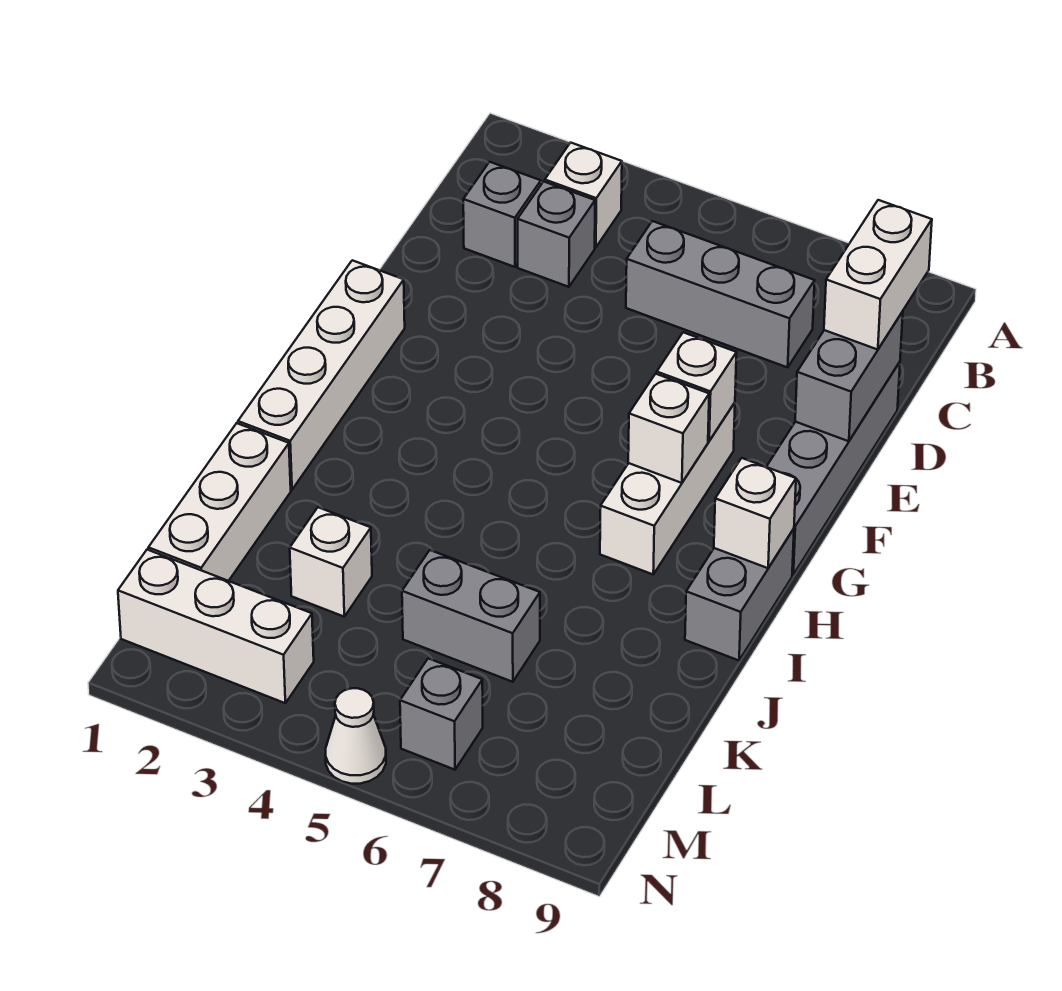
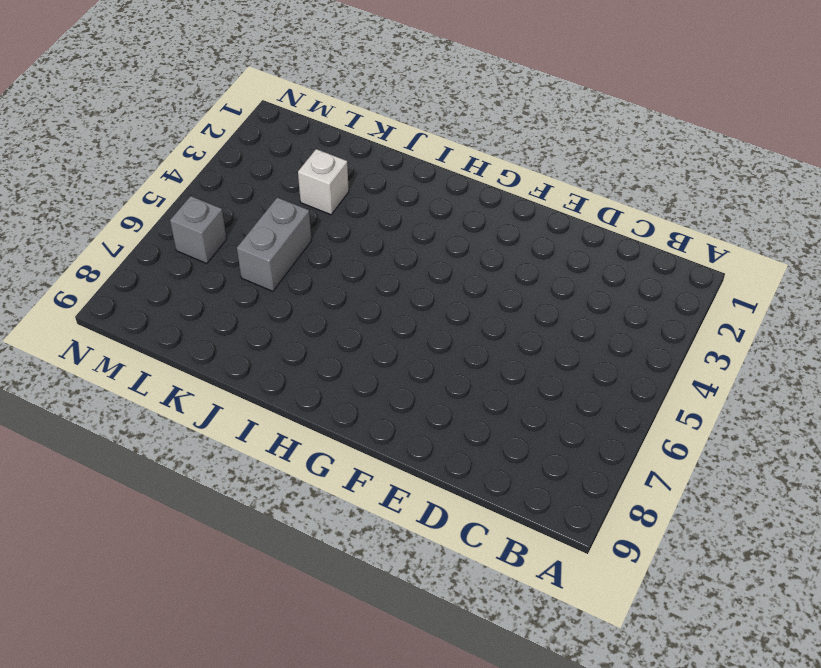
none -> white 1x1 brick [545,143,622,247]
none -> grey 1x1 brick [463,162,541,267]
none -> grey 1x1 brick [518,182,595,287]

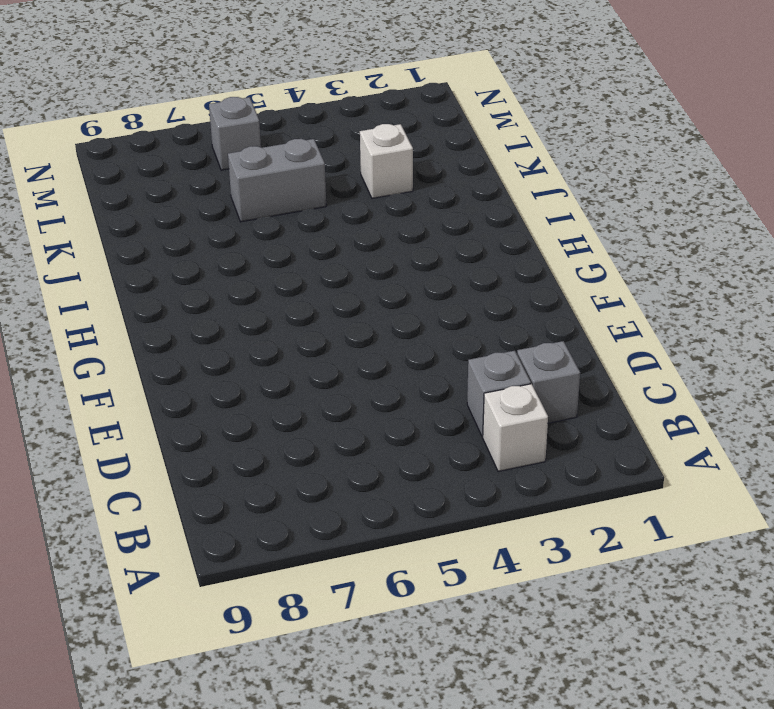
none -> grey 1x3 brick [626,221,815,367]
none -> grey 1x4 brick [767,362,900,575]
none -> white 1x4 brick [238,260,405,490]

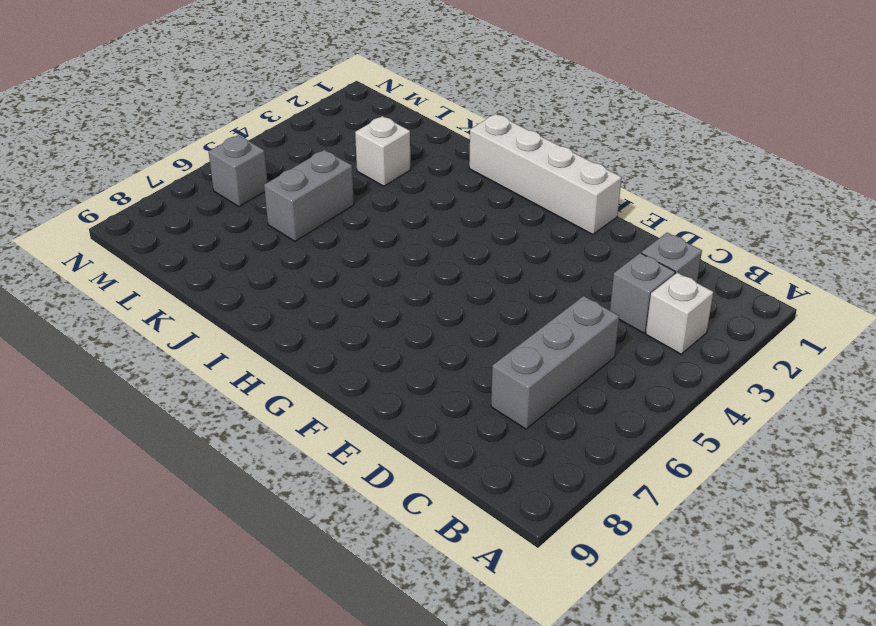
none -> grey 1x4 brick [767,362,900,575]
none -> white 1x3 brick [600,403,735,574]
none -> grey 1x2 brick [685,529,794,660]

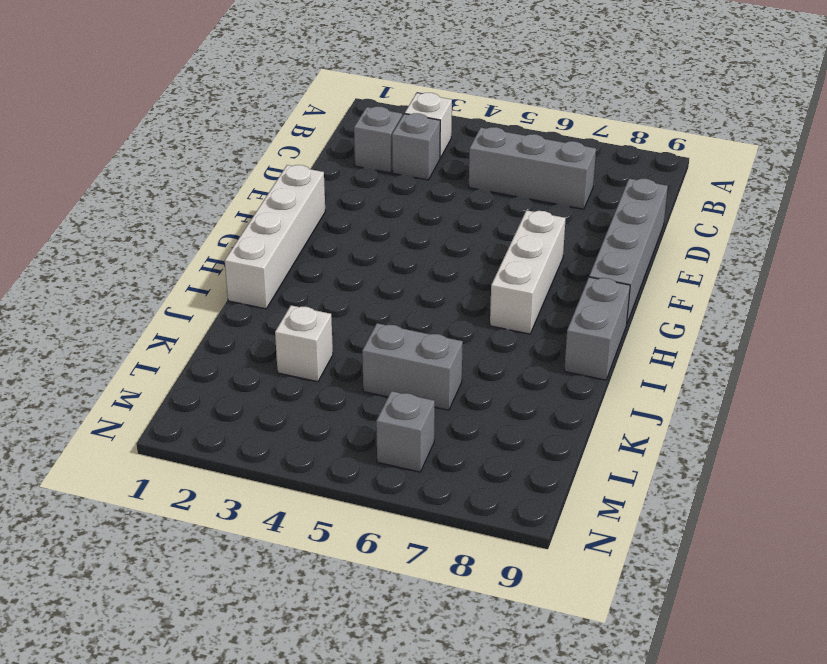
none -> white 1x3 brick [148,423,291,581]
none -> white 1x3 brick [118,550,314,703]
none -> white 1x1 cone [326,688,386,784]

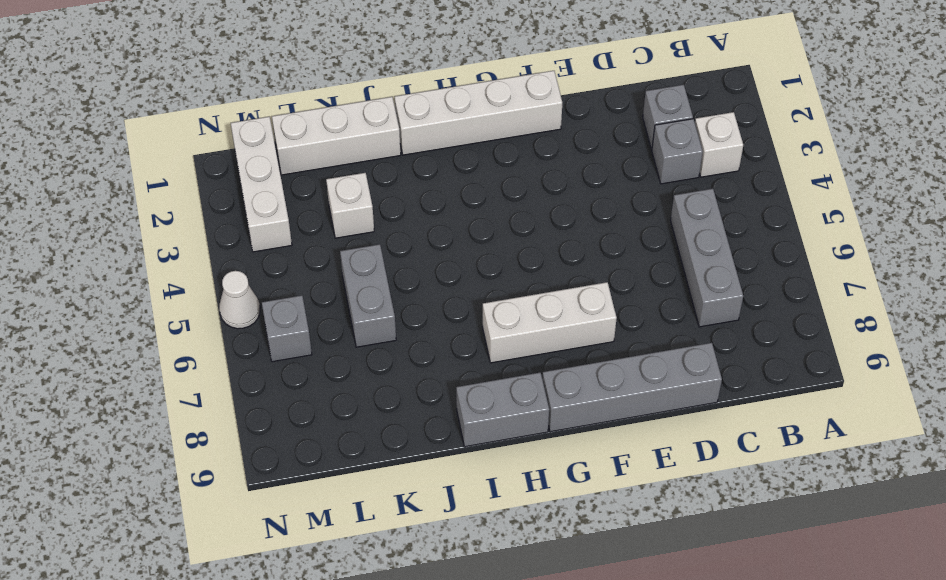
none -> grey 1x2 brick [795,311,903,441]
none -> white 1x1 brick [657,332,737,441]
none -> white 1x1 brick [628,374,709,483]

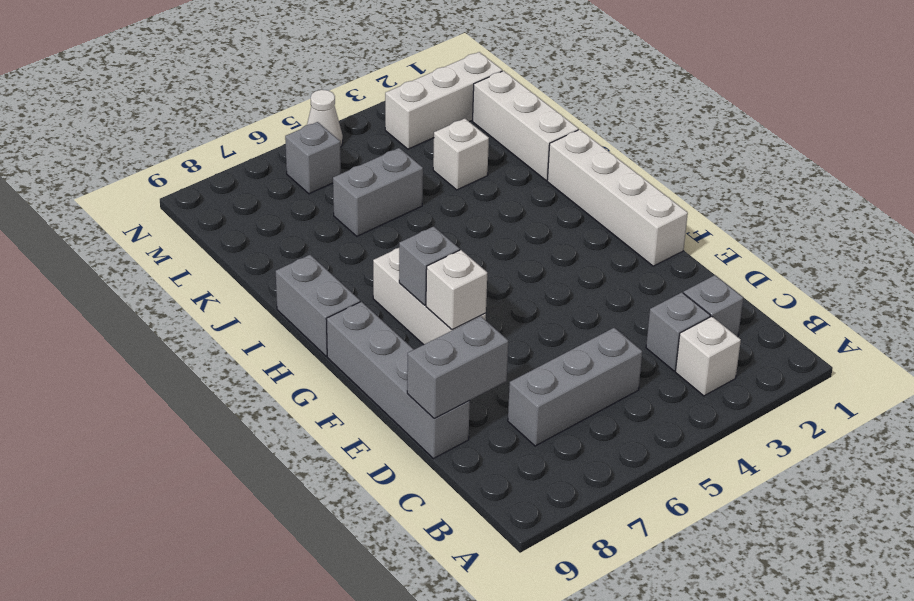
grey 1x2 brick [407,316,508,418] -> grey 1x2 brick turned to [795,311,903,441]
grey 1x1 brick [399,226,460,305] -> white 1x1 brick [628,374,709,483]
none -> white 1x1 brick [714,458,796,568]
none -> white 1x2 brick [824,200,932,350]

